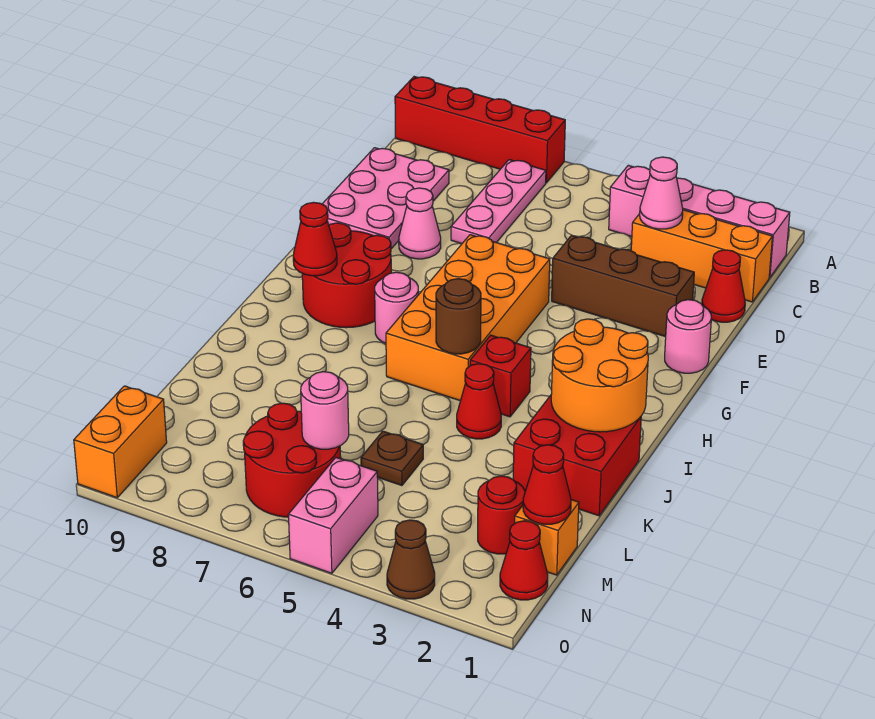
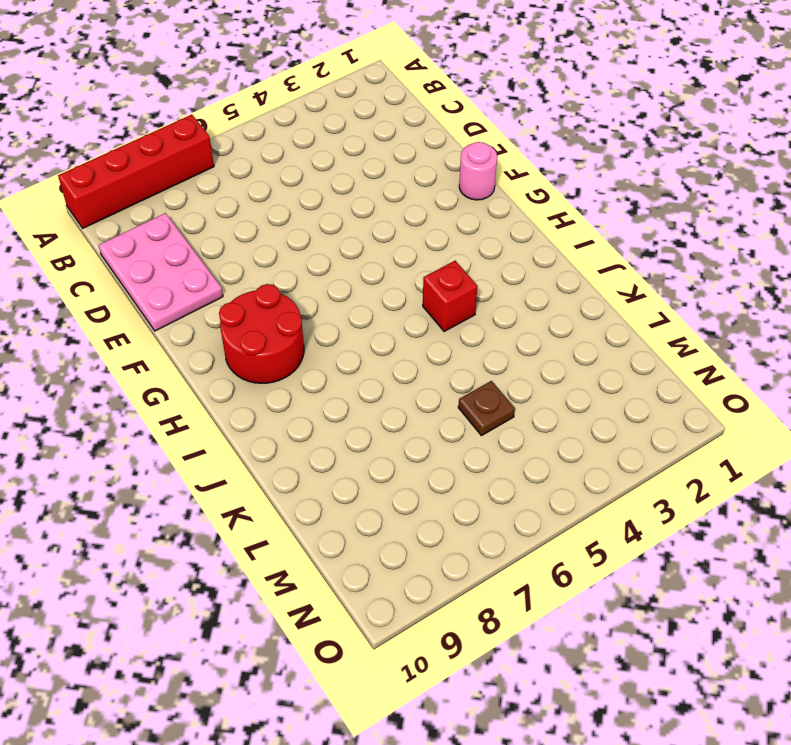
none -> pink 1x4 brick [609,165,790,278]
none -> pink 1x3 plate [451,160,546,244]
none -> orange 1x3 brick [631,210,773,302]

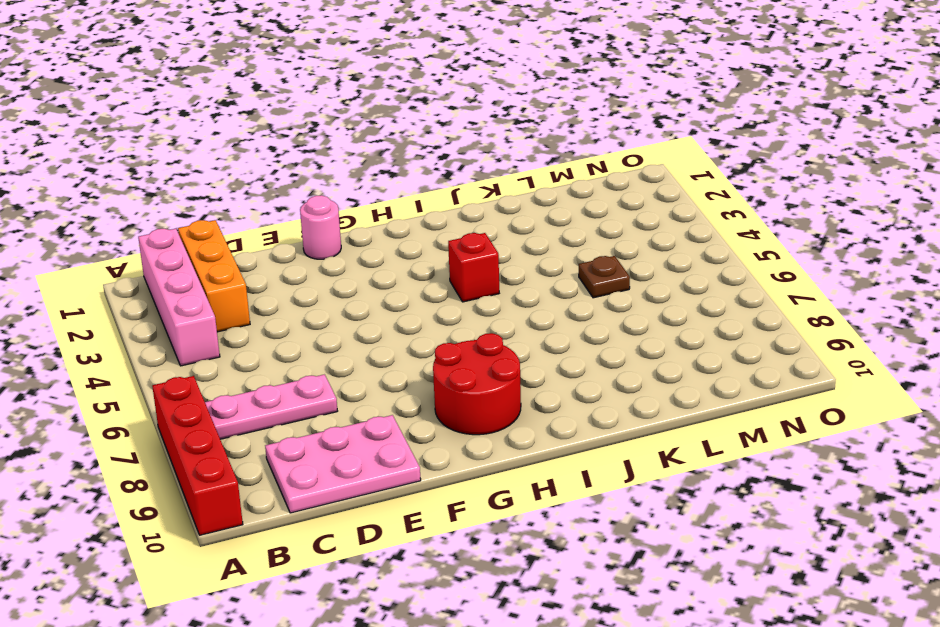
none -> red 1x1 cone [702,250,745,322]
none -> brown 1x3 brick [552,235,694,337]
none -> pink 1x1 cone [399,188,441,259]

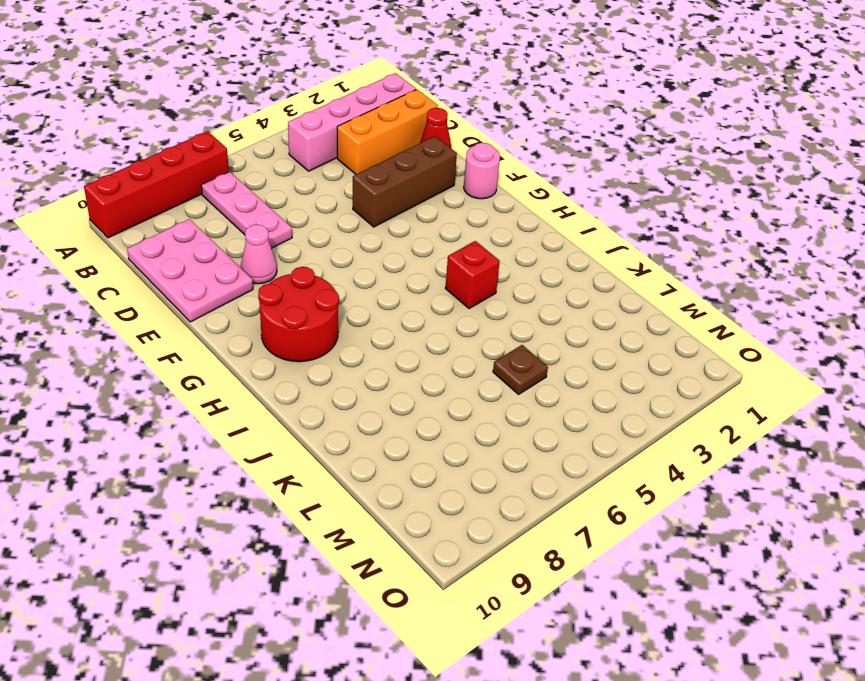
none -> orange 2x4 brick [386,235,550,401]
none -> pink 1x1 round brick [375,272,418,343]
none -> red 2x2 brick [513,394,641,516]

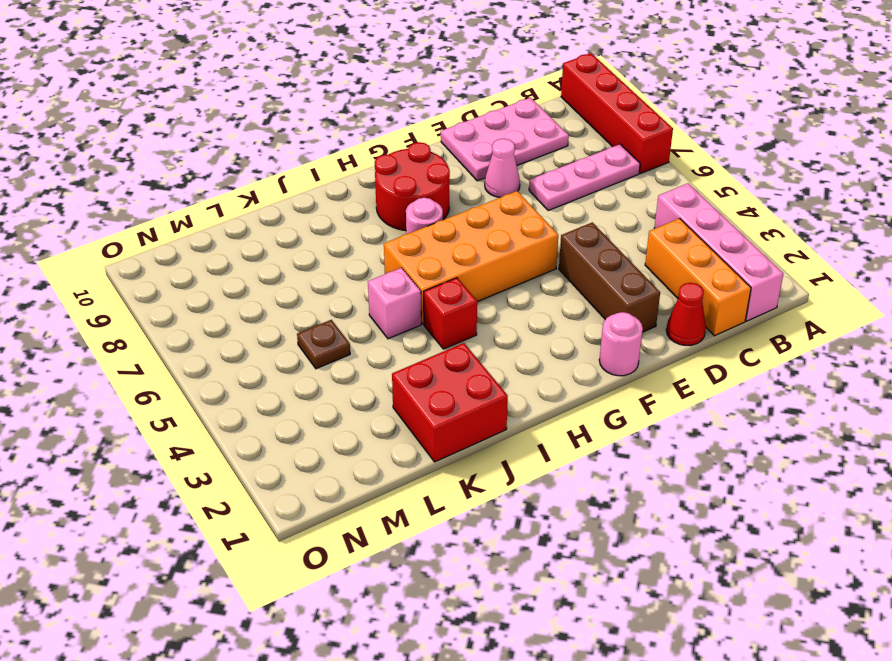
pink 1x1 brick [368,268,421,339] -> none
none -> red 1x1 cone [457,364,501,439]
none -> orange 1x1 brick [515,500,579,575]
none -> red 1x1 round brick [478,476,525,554]

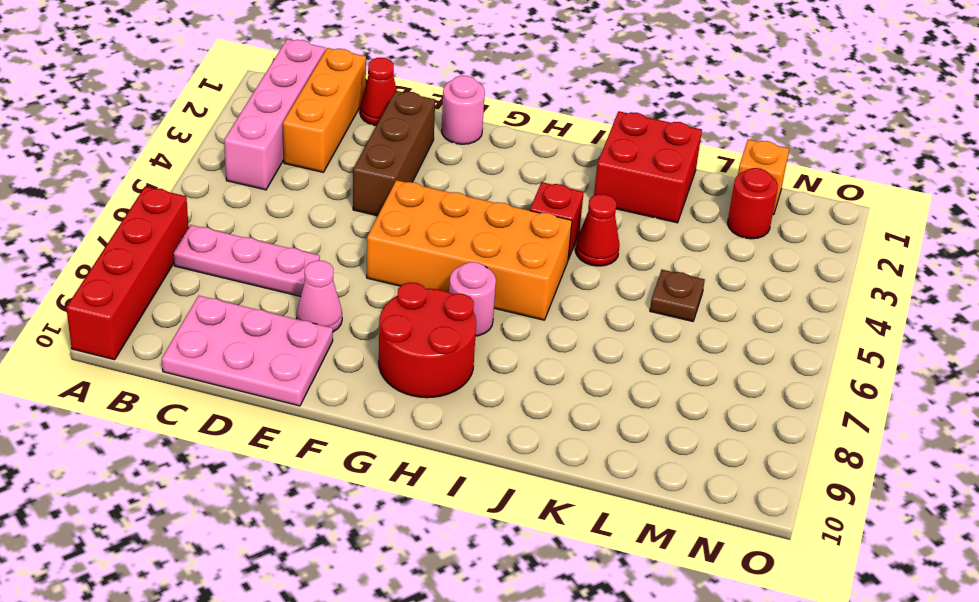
none -> red 2x2 round brick [243,403,341,517]
none -> red 1x1 cone [500,521,548,600]
none -> pink 1x2 brick [288,458,378,573]

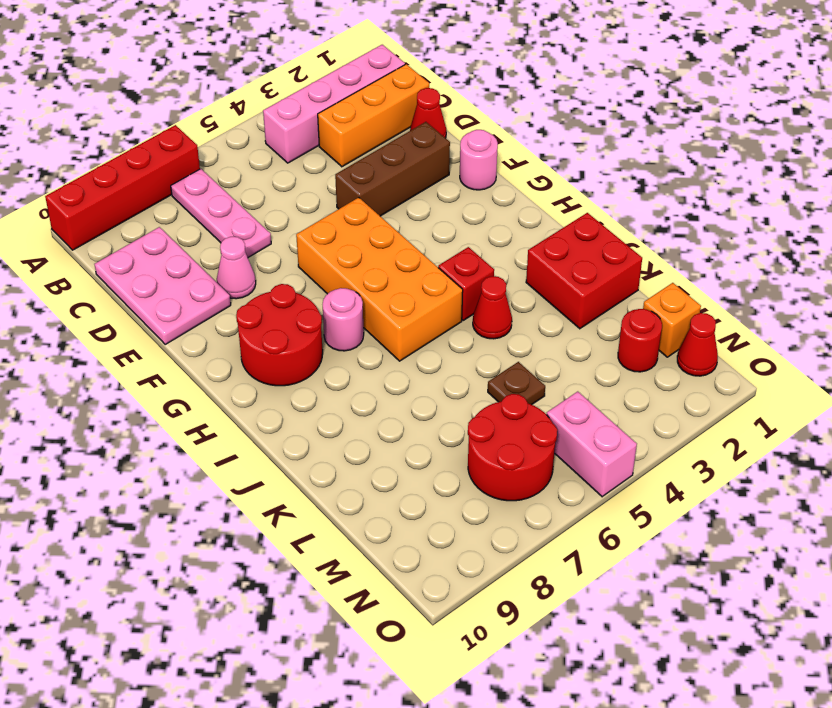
none -> orange 1x2 brick [74,386,167,498]
none -> brown 1x1 cone [387,520,435,599]
none -> pink 1x1 cone [640,157,683,229]

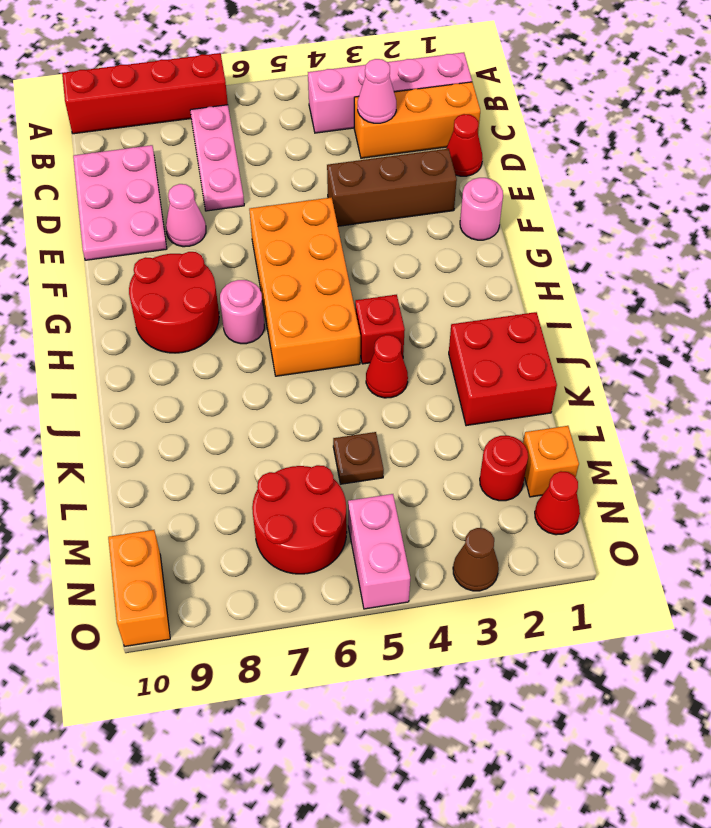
none -> red 1x1 cone [293,202,337,276]
none -> orange 2x2 round brick [551,319,648,432]
none -> brown 1x1 round brick [436,279,481,354]

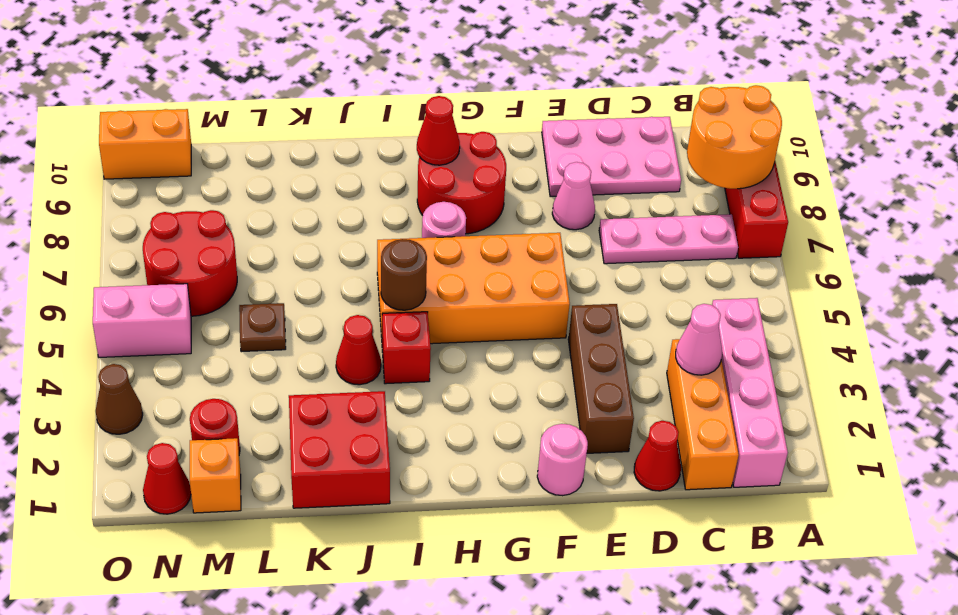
orange 2x2 round brick [687,85,782,189] -> orange 2x2 round brick moved to [551,319,648,432]
none -> red 1x1 cone [523,445,571,524]
none -> pink 1x1 round brick [301,372,349,449]

